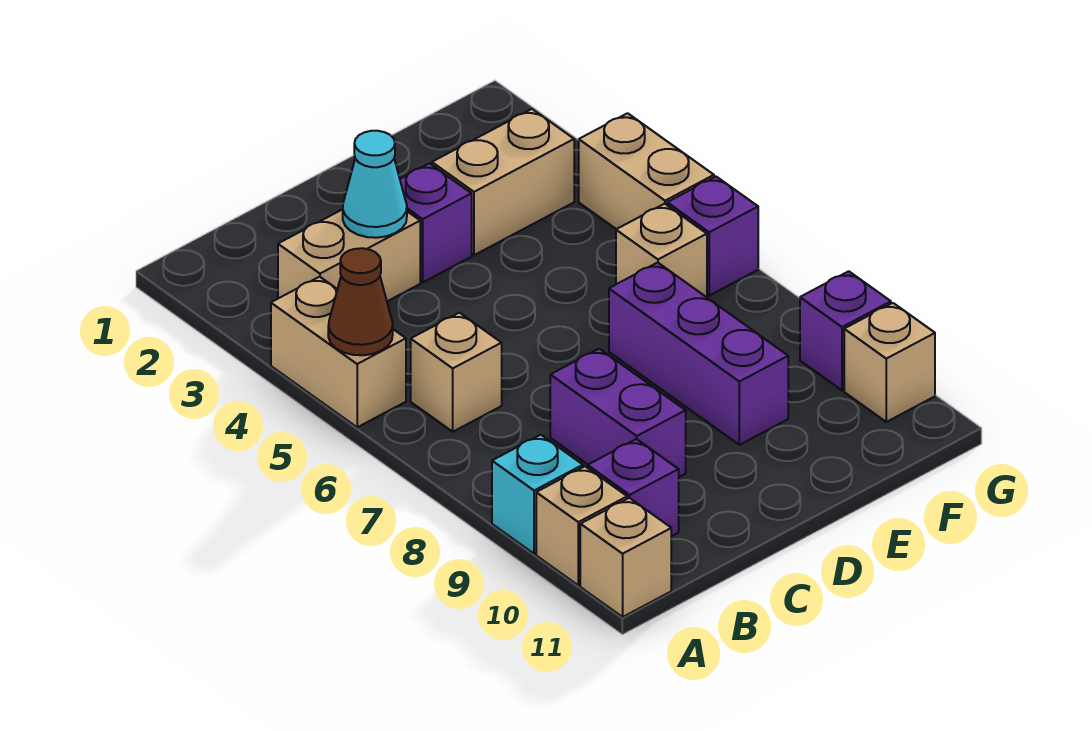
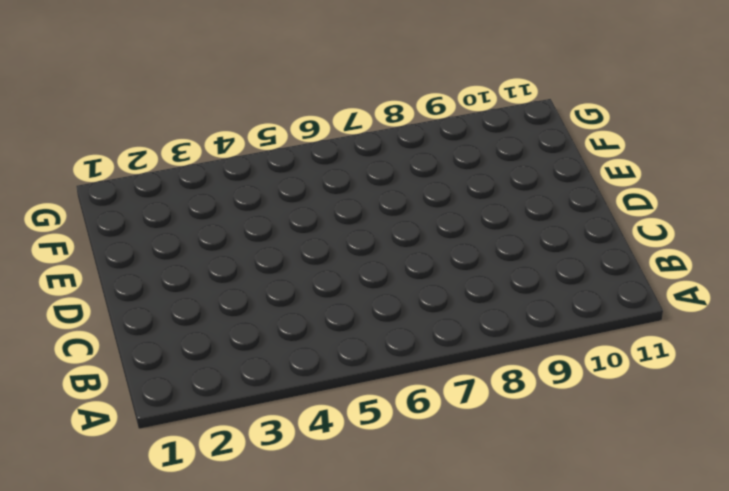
none -> tan 1x2 brick [271,277,406,427]
none -> cyan 1x1 brick [492,435,583,554]
none -> tan 1x1 brick [536,466,627,585]

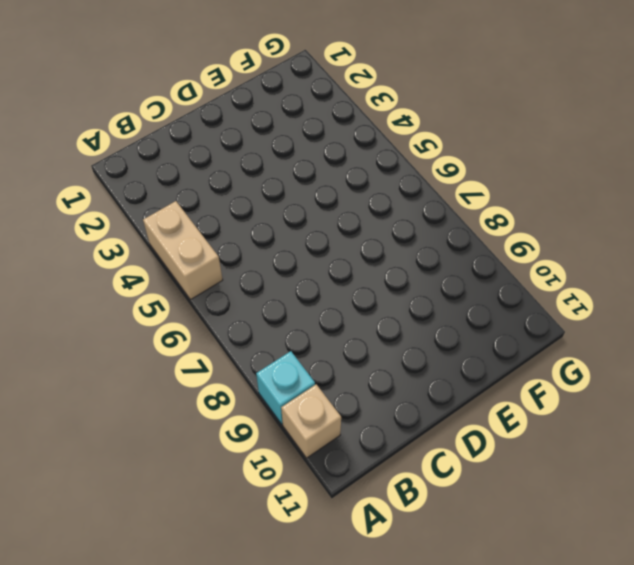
none -> tan 1x1 brick [580,498,671,617]
none -> tan 1x2 brick [278,209,420,301]
none -> tan 1x1 brick [411,313,502,432]

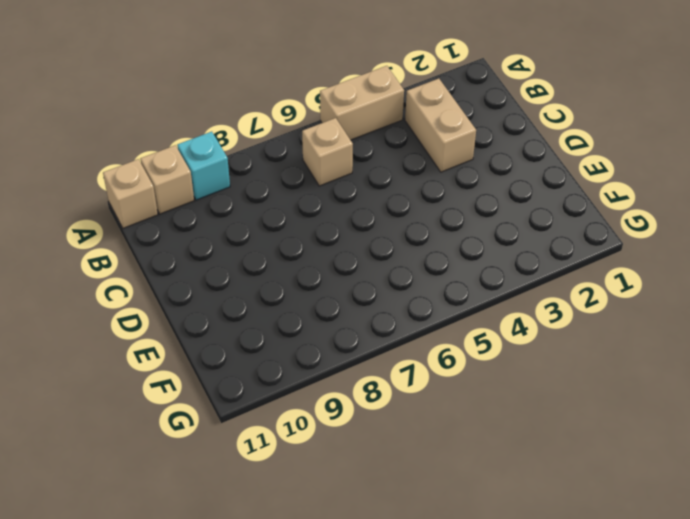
none -> purple 1x1 brick [588,439,679,536]
none -> purple 1x2 brick [550,349,686,477]
none -> purple 1x1 brick [400,163,472,282]

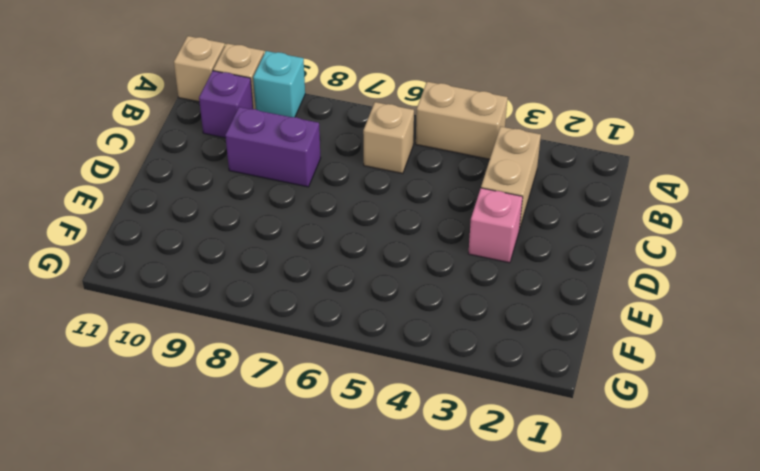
pink 1x1 brick [468,188,523,263] -> purple 1x1 brick [400,163,472,282]
none -> tan 1x2 brick [432,109,574,255]
none -> purple 1x3 brick [609,263,788,445]
none -> tan 1x1 brick [616,204,707,297]

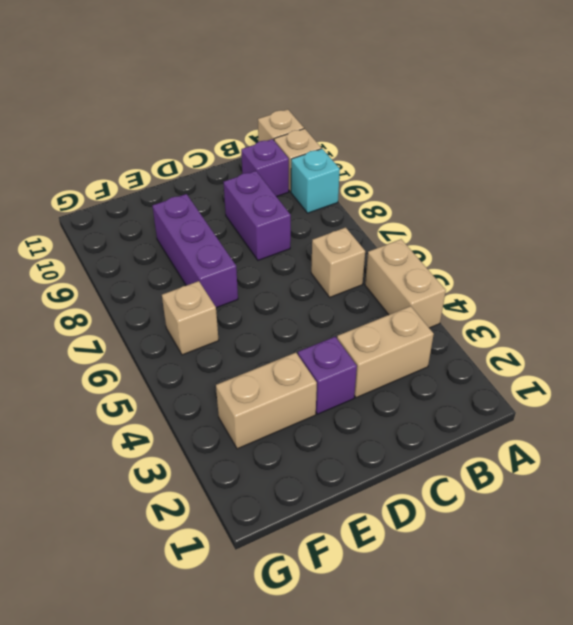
none -> tan 1x2 brick [579,113,714,229]
none -> purple 1x1 brick [667,177,758,296]
none -> purple 1x1 brick [800,271,891,390]

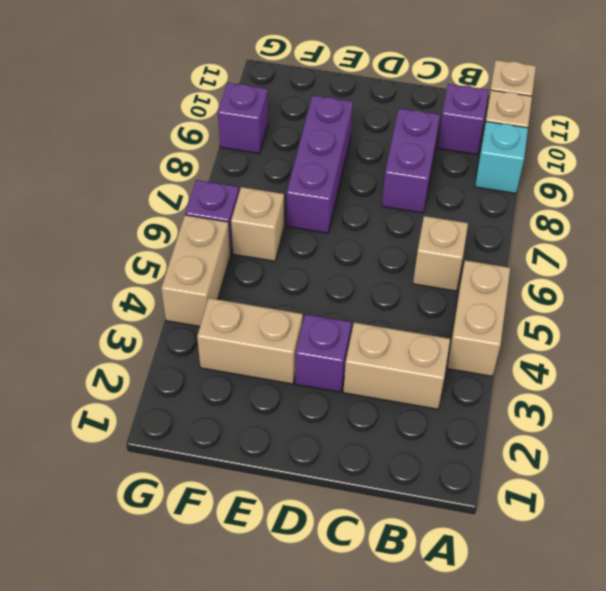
none -> tan 1x1 brick [844,303,935,422]
none -> brown 1x1 cone [328,248,393,355]
none -> cyan 1x1 cone [343,131,407,238]

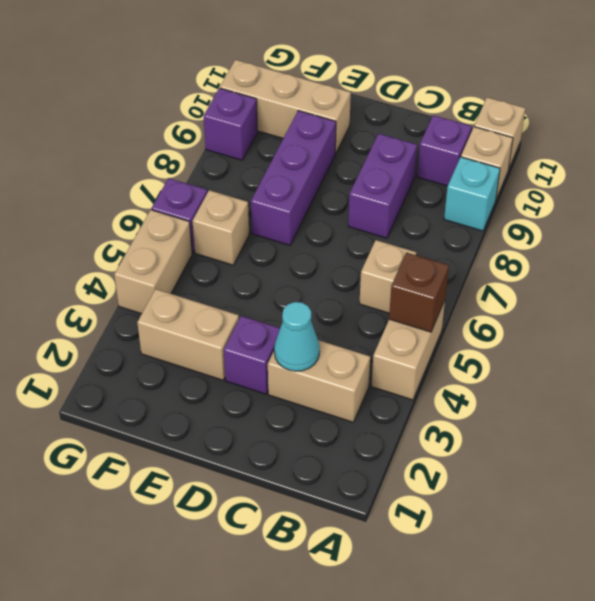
brown 1x1 brick [389,252,449,332] -> brown 1x1 cone [328,248,393,355]
tan 1x3 brick [220,60,351,154] -> tan 1x1 brick [844,303,935,422]

